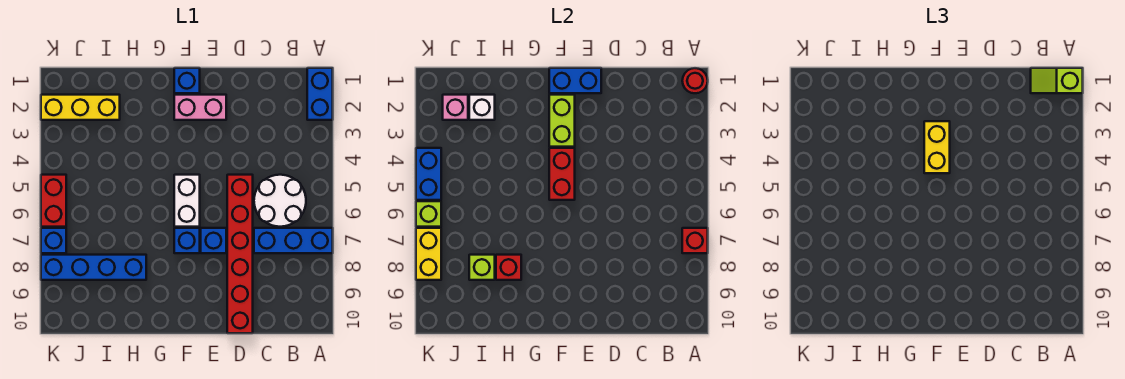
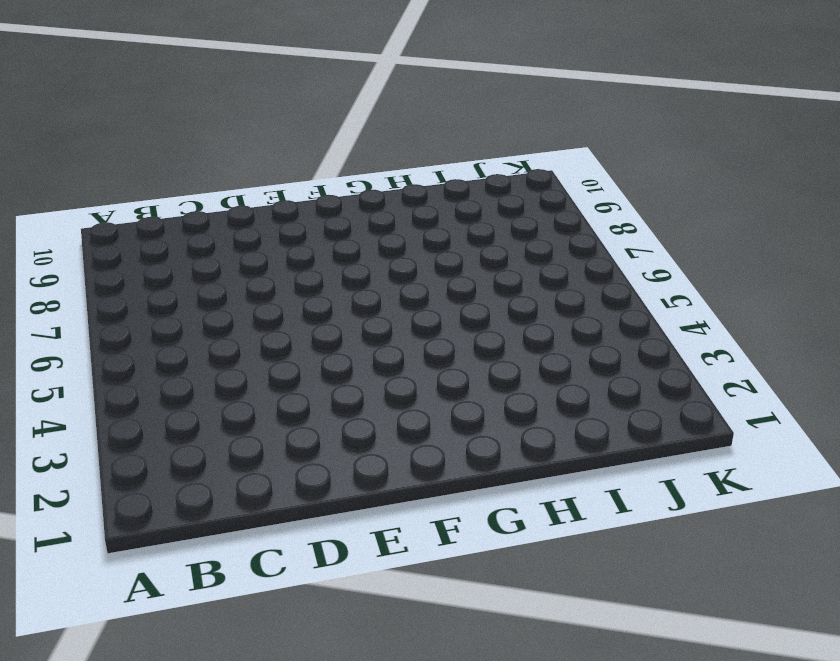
none -> blue 1x2 brick [307,68,333,120]
none -> blue 1x3 brick [254,228,333,253]
none -> white 2x2 round brick [254,175,306,227]

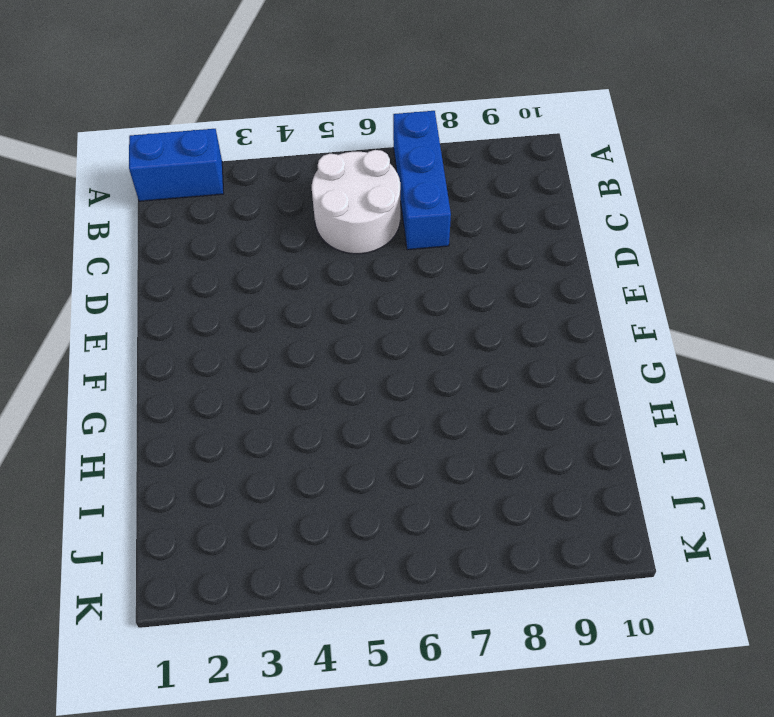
none -> red 1x6 brick [227,175,253,333]
none -> pink 1x2 brick [174,95,226,120]
none -> blue 1x1 brick [201,228,226,253]

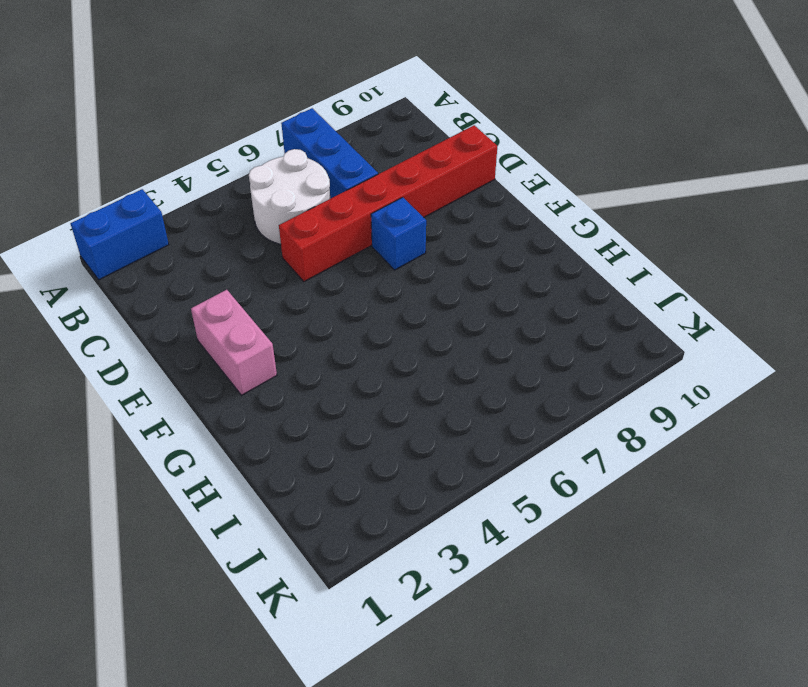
none -> blue 1x1 brick [174,68,200,93]
none -> white 1x2 brick [174,175,200,227]
none -> blue 1x1 brick [174,228,200,253]

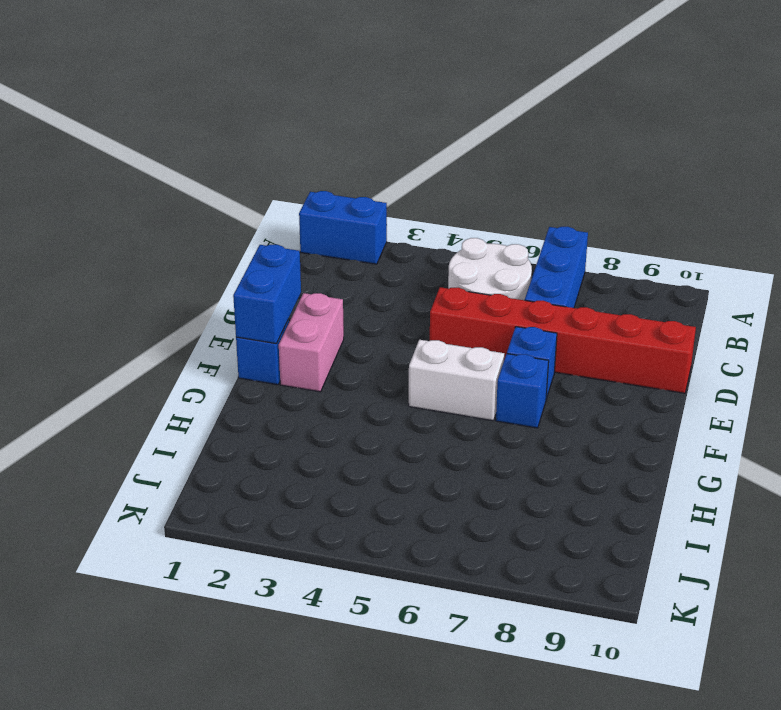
none -> blue 1x4 brick [41,255,146,280]
none -> yellow 1x3 brick [41,95,120,120]
none -> red 1x2 brick [41,175,66,227]

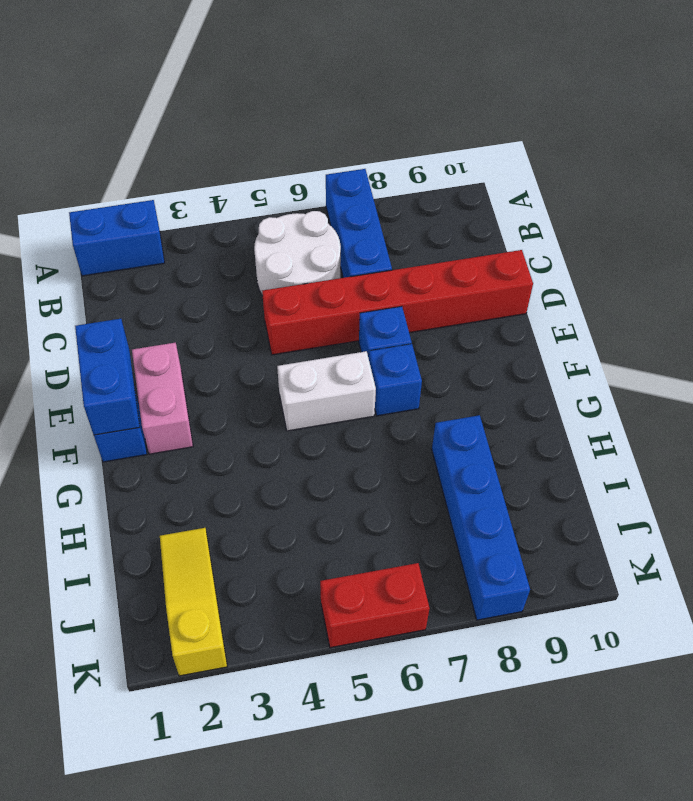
yellow 1x3 slope [160,528,227,676] -> yellow 1x3 brick [41,95,120,120]
none -> blue 1x1 brick [41,228,66,253]
none -> red 1x1 round brick [682,68,708,93]
none -> red 1x1 brick [682,228,708,253]

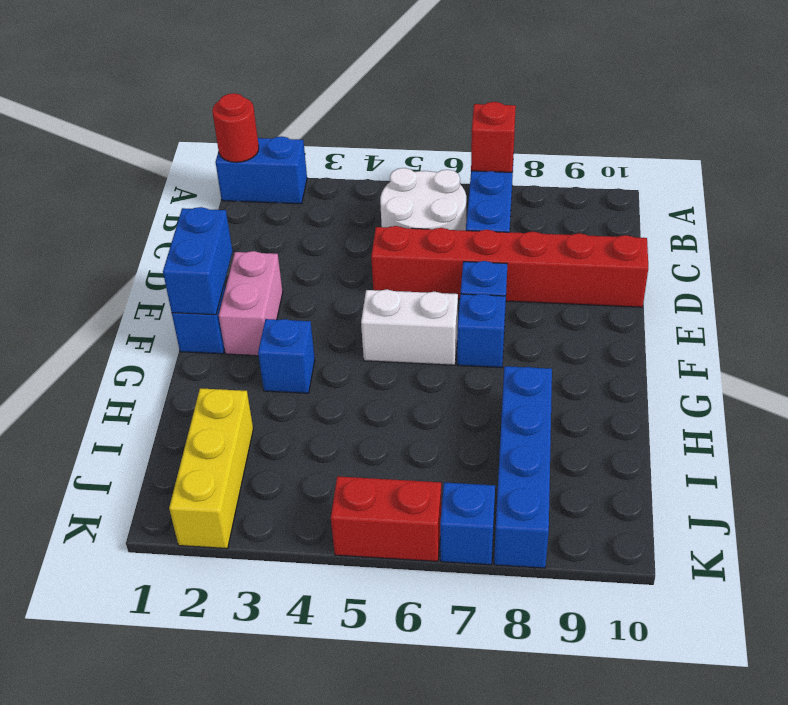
blue 1x1 brick [258,319,315,393] -> none
none -> lime 1x2 brick [549,95,575,147]
none -> red 1x2 brick [549,148,575,200]
none -> red 1x1 brick [496,255,521,280]

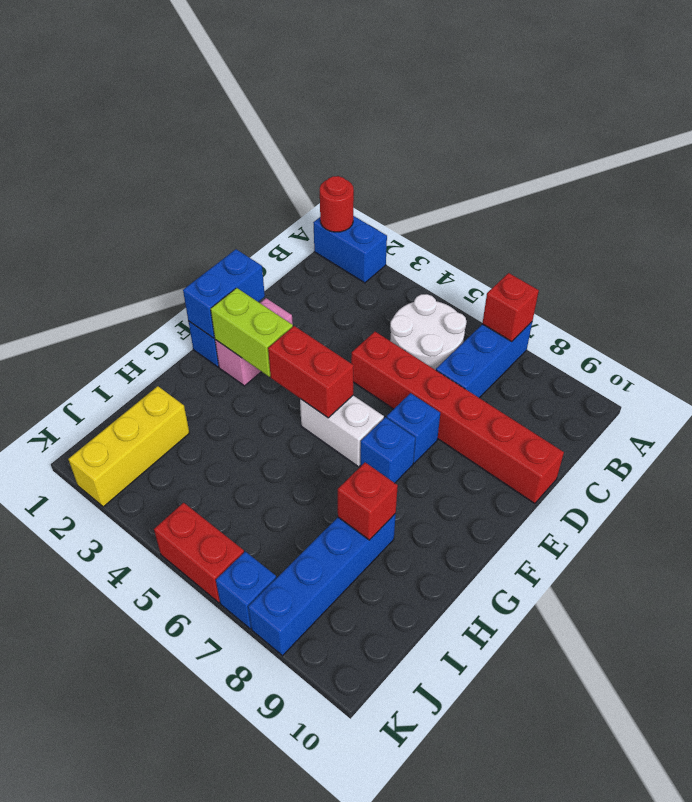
none -> white 1x1 brick [469,95,495,120]
none -> lime 1x1 brick [469,255,495,280]
none -> pink 1x1 brick [443,95,468,120]

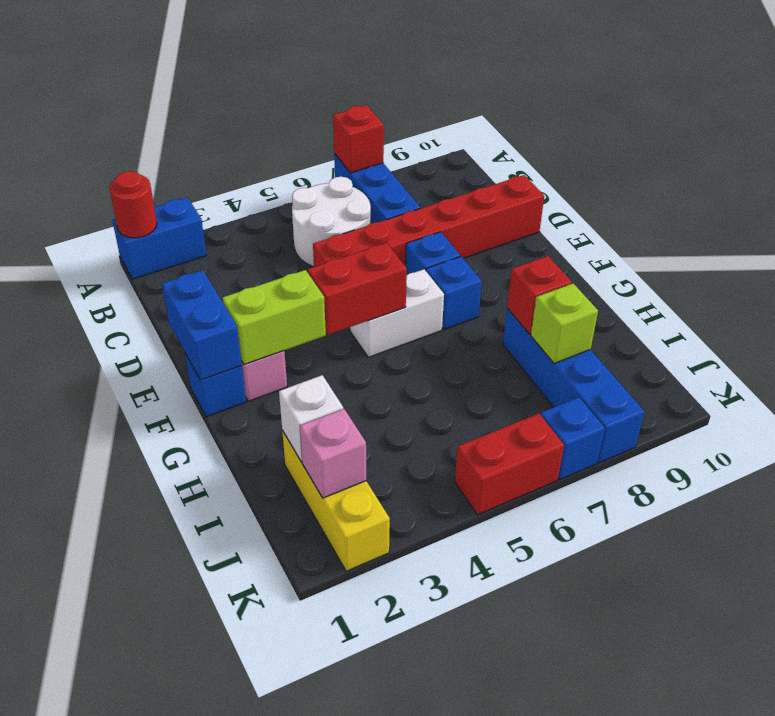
none -> blue 1x2 brick [416,148,441,200]
none -> lime 1x1 brick [416,201,441,227]
none -> yellow 1x2 brick [416,228,441,280]

